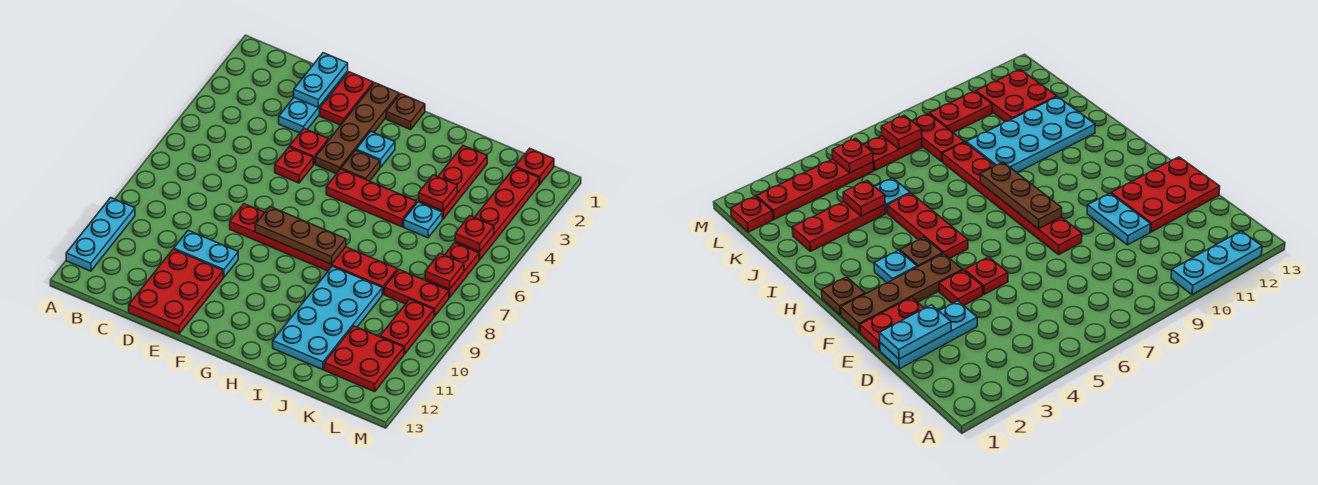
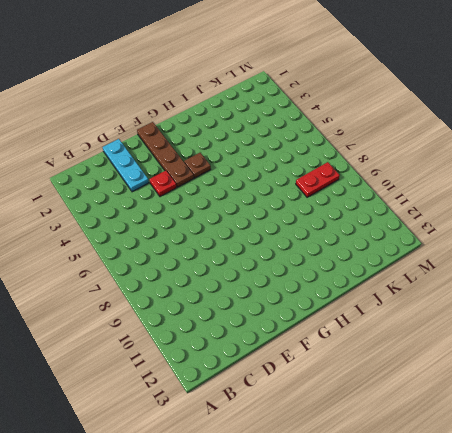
none -> cyan 1x3 plate [66,198,135,271]
none -> cyan 1x2 plate [174,230,238,277]
none -> red 2x3 plate [129,249,223,334]

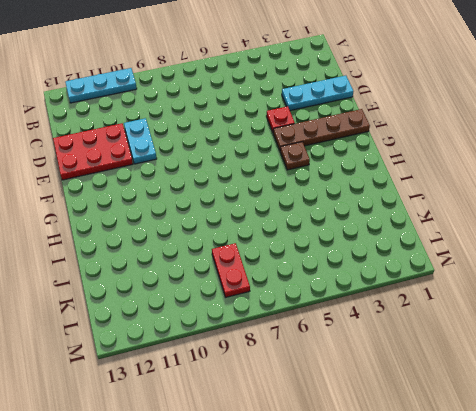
none -> red 1x2 plate [320,72,373,125]
none -> red 1x1 plate [275,147,313,183]
none -> red 1x6 plate [230,204,397,294]

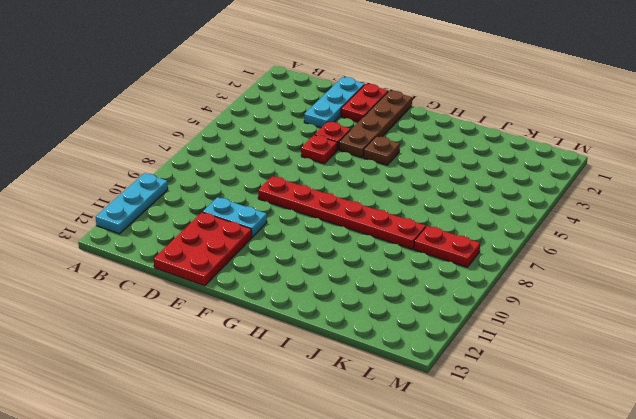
none -> brown 1x1 plate [386,94,425,130]
none -> cyan 1x1 plate [356,131,395,167]
none -> red 1x3 plate [326,169,417,227]

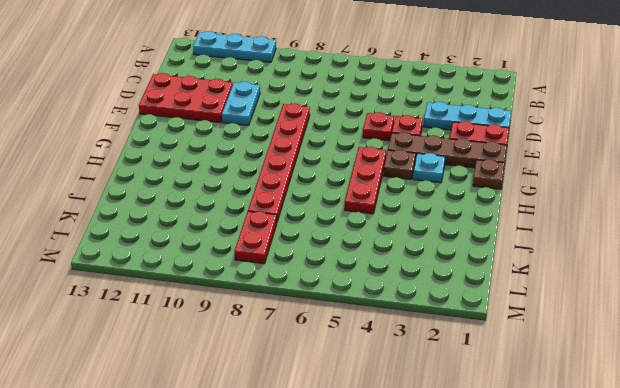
none -> cyan 2x4 plate [273,266,382,370]
none -> red 1x3 plate [419,145,487,219]
none -> cyan 1x1 plate [404,202,442,238]

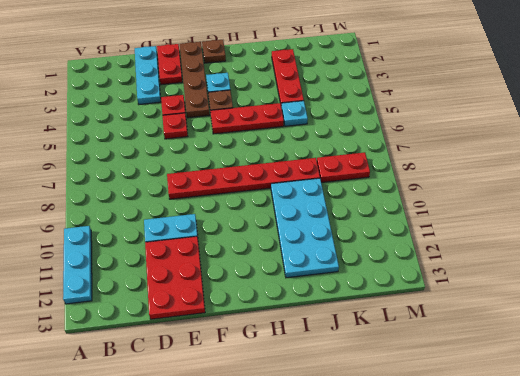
none -> red 2x2 plate [324,326,404,392]
none -> red 1x1 plate [515,148,554,184]
none -> red 1x4 plate [455,167,539,260]

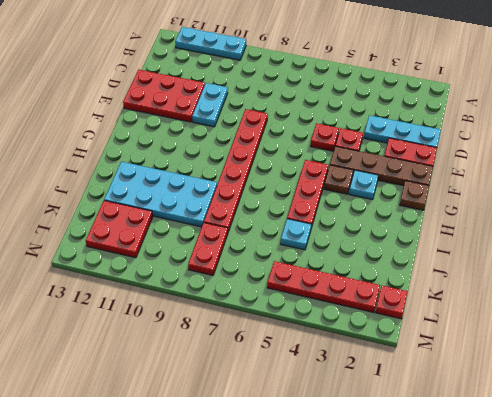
none -> red 1x3 plate [419,145,487,219]
none -> red 1x2 plate [425,243,479,297]
none -> red 1x2 plate [380,299,434,354]

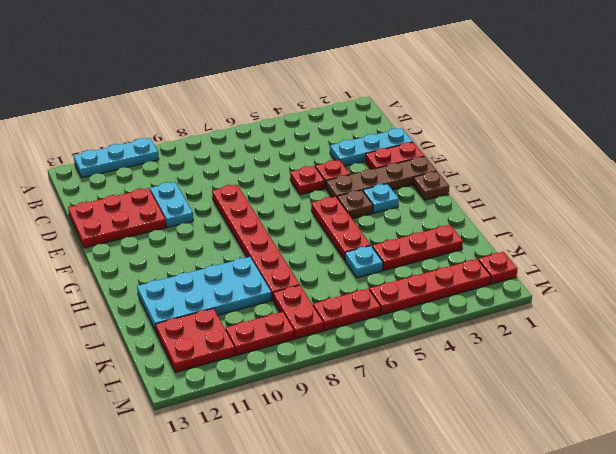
none -> cyan 1x2 plate [294,53,348,107]
none -> brown 1x3 plate [255,207,346,264]
none -> red 1x1 plate [419,175,457,211]

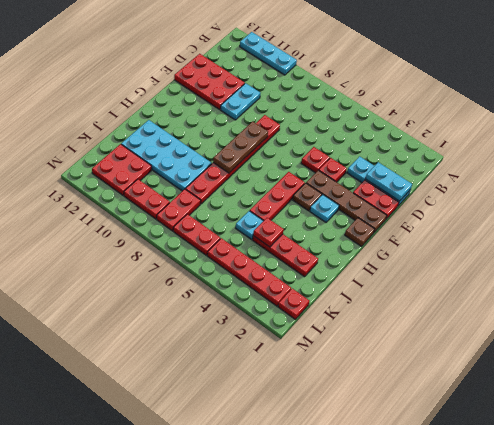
none -> red 1x1 plate [455,216,494,252]
none -> red 1x1 plate [425,253,464,289]

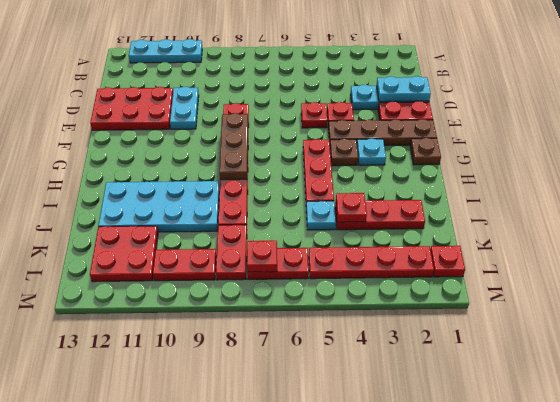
none -> red 1x1 plate [455,216,494,252]

